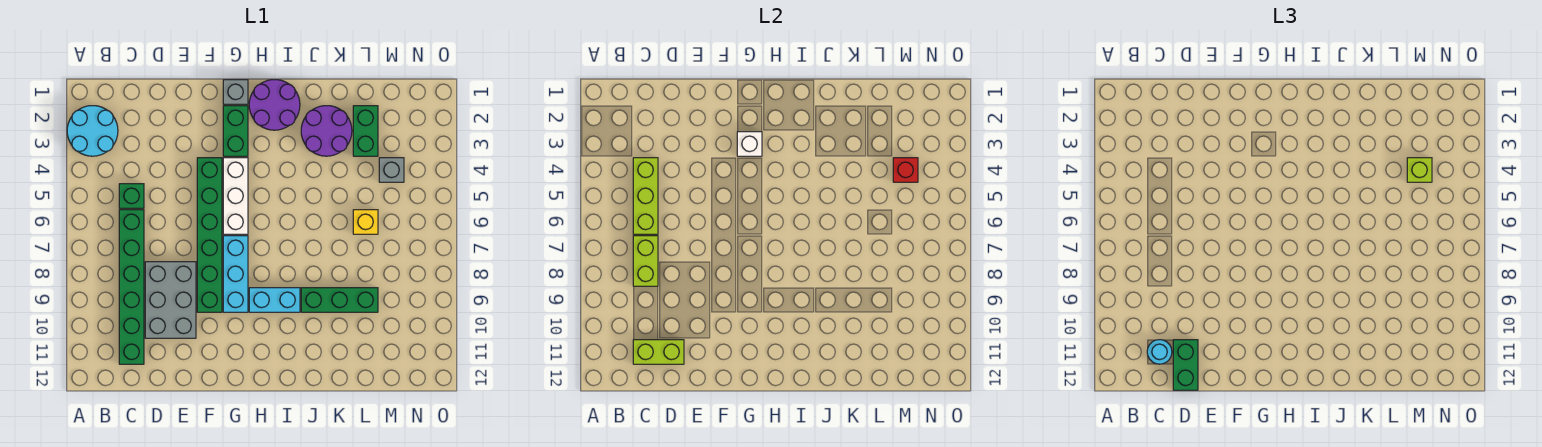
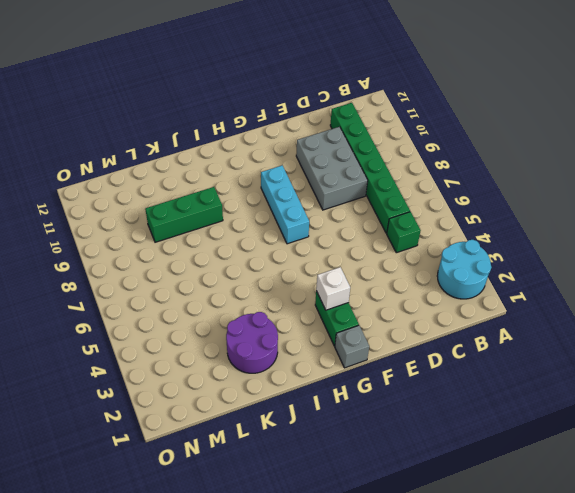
none -> green 1x6 brick [197,158,222,312]
none -> white 1x3 brick [223,158,248,234]
none -> purple 2x2 round brick [249,80,300,130]

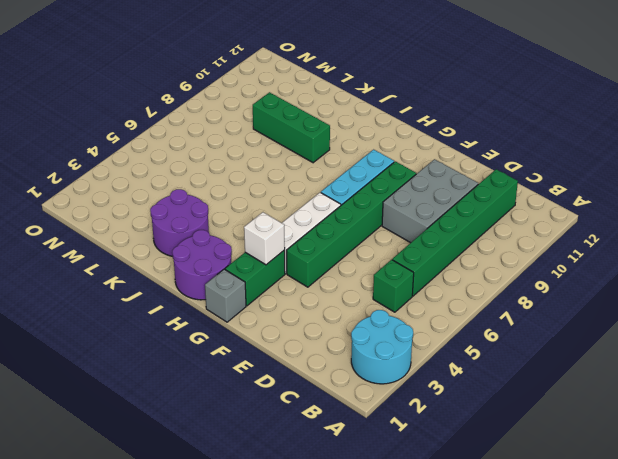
none -> cyan 1x2 brick [249,288,300,312]
none -> green 1x2 brick [353,106,378,156]
none -> yellow 1x1 brick [353,210,378,234]

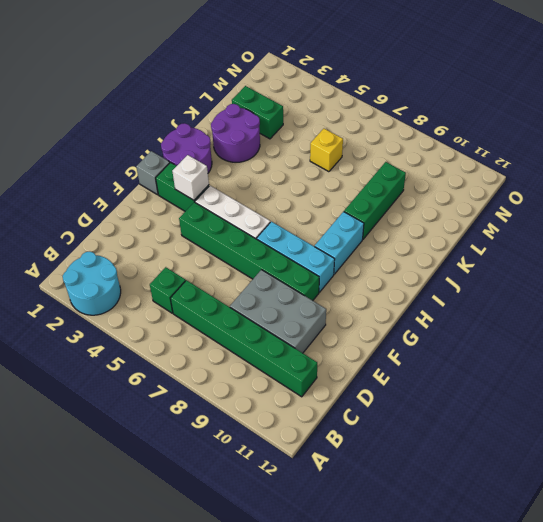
none -> grey 1x1 brick [379,158,404,182]
none -> lime 1x3 brick [633,158,658,234]
none -> lime 1x2 brick [633,236,658,286]

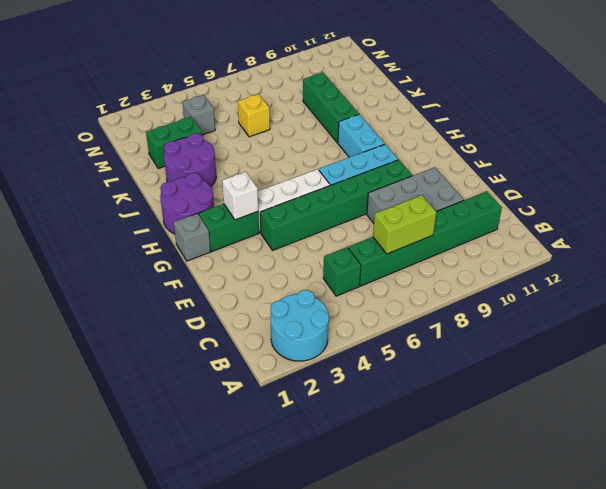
none -> lime 1x3 brick [633,158,658,234]
none -> lime 1x2 brick [633,340,684,364]
none -> red 1x1 brick [893,158,918,182]

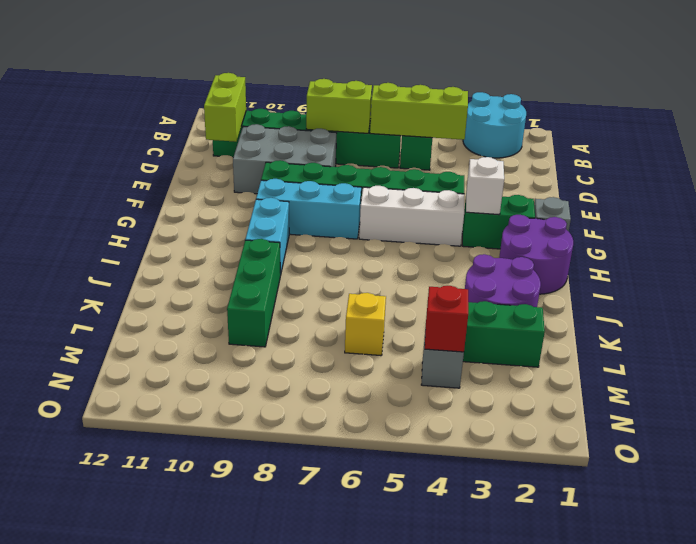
none -> cyan 1x1 round brick [1147,340,1172,364]
none -> green 1x2 brick [1173,340,1198,390]
none -> lime 1x1 brick [1407,158,1432,182]

